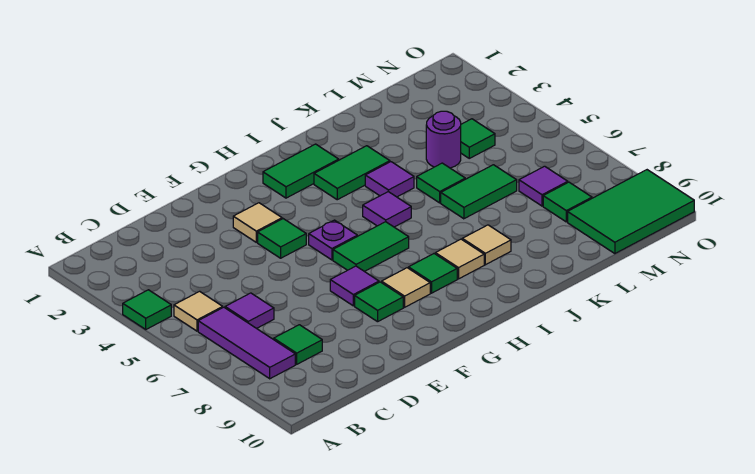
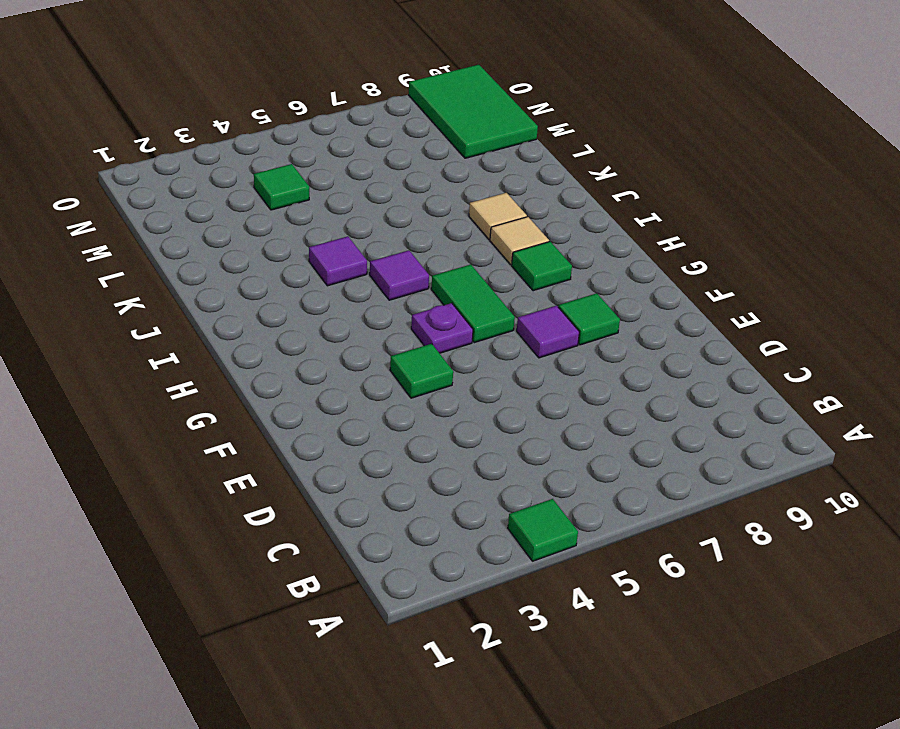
none -> tan 1x1 tile [174,291,223,331]
none -> purple 1x3 tile [198,307,295,379]
none -> purple 1x1 tile [225,293,274,328]

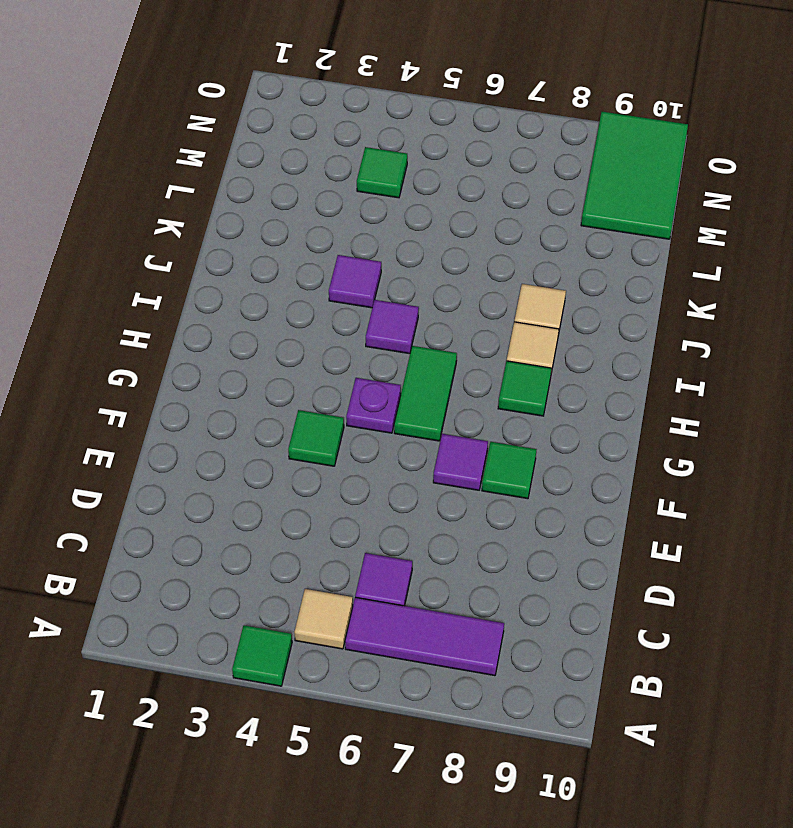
none -> green 1x1 tile [274,325,322,364]
none -> tan 1x1 tile [233,203,282,242]
none -> tan 1x1 tile [382,268,430,307]

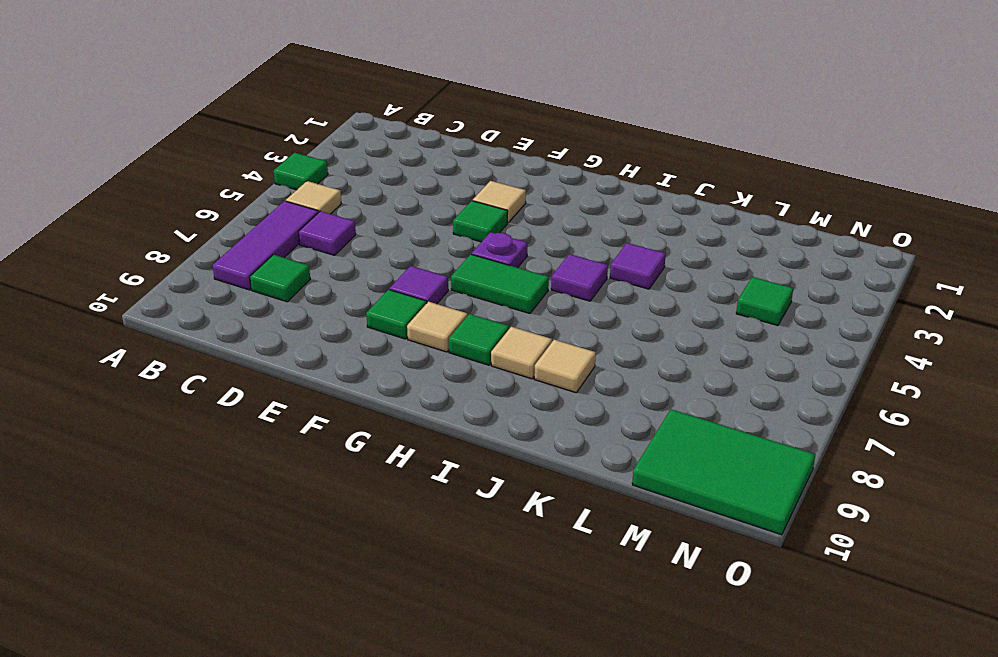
none -> green 1x2 tile [263,144,339,198]
none -> green 1x2 tile [314,146,390,200]
none -> green 1x1 tile [417,163,465,203]

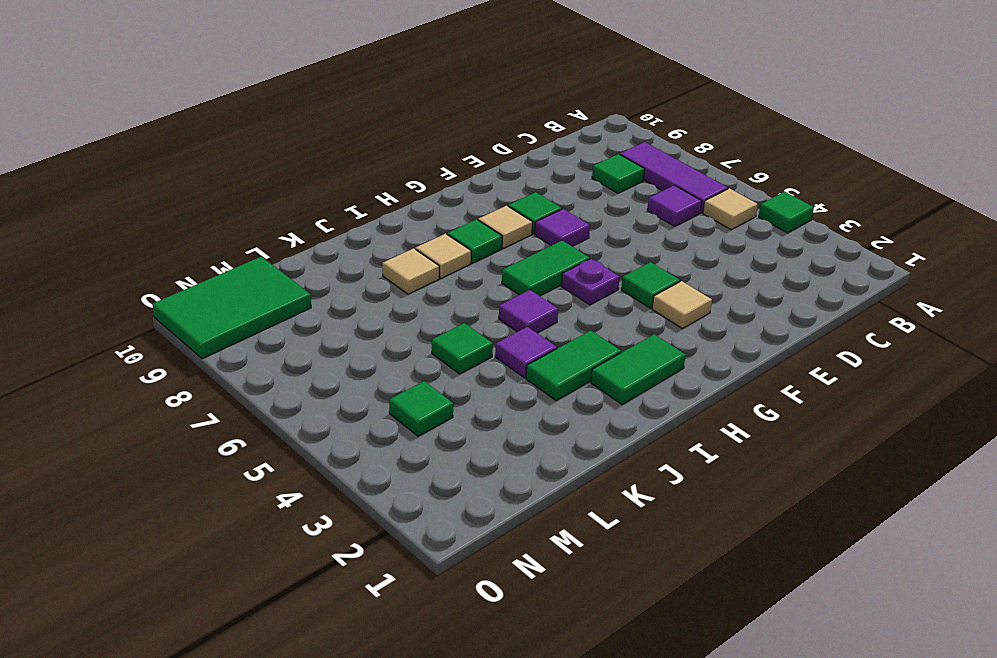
none -> green 1x2 tile [441,165,517,219]
none -> purple 1x1 round brick [426,111,461,168]
none -> purple 1x1 tile [519,166,568,206]

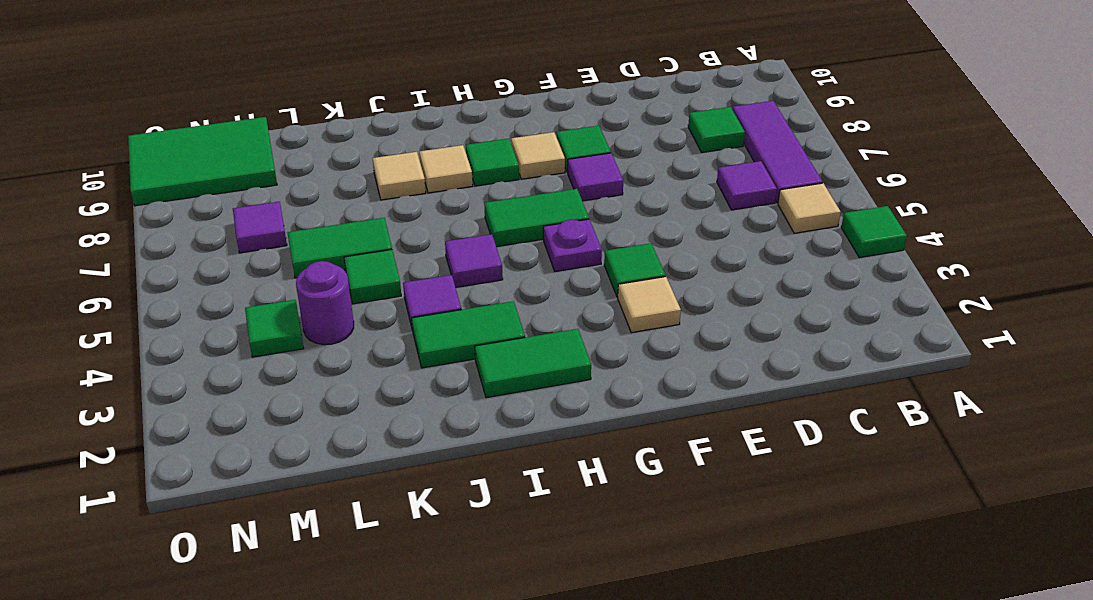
none -> green 1x1 tile [543,182,592,222]

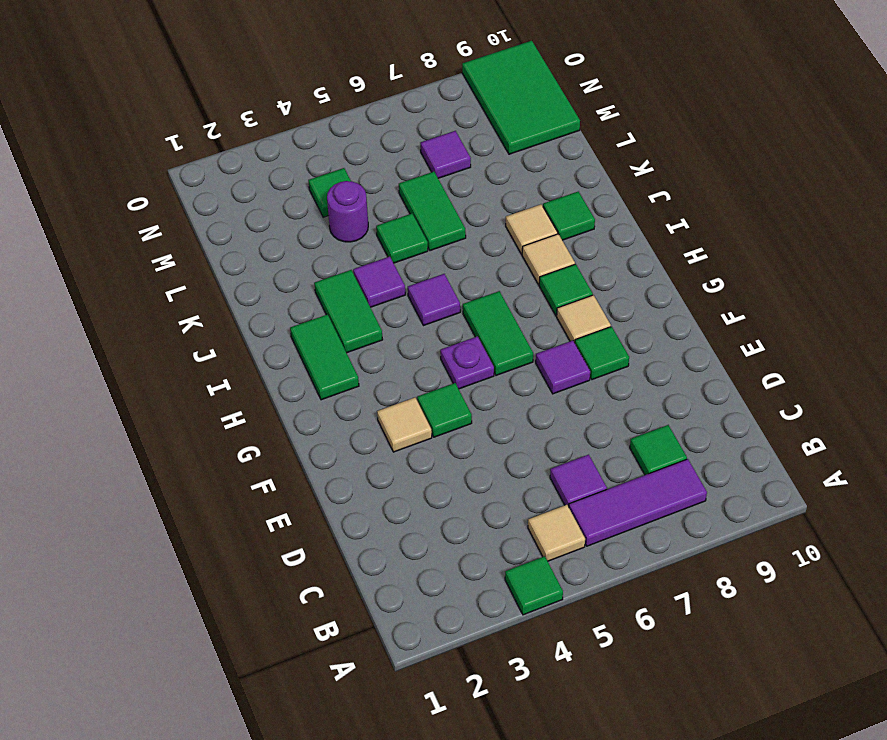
green 1x1 tile [543,192,595,240] -> green 1x1 tile moved to [543,182,592,222]

